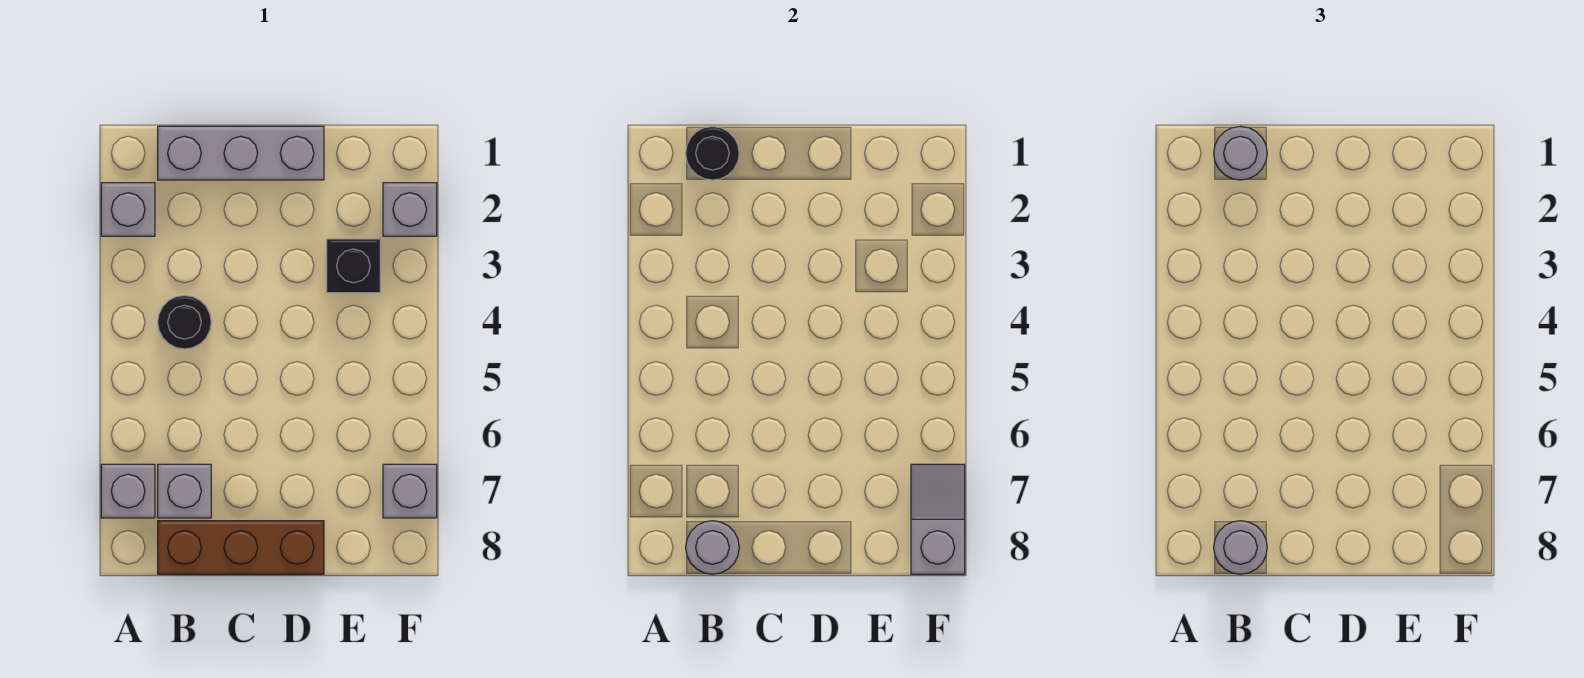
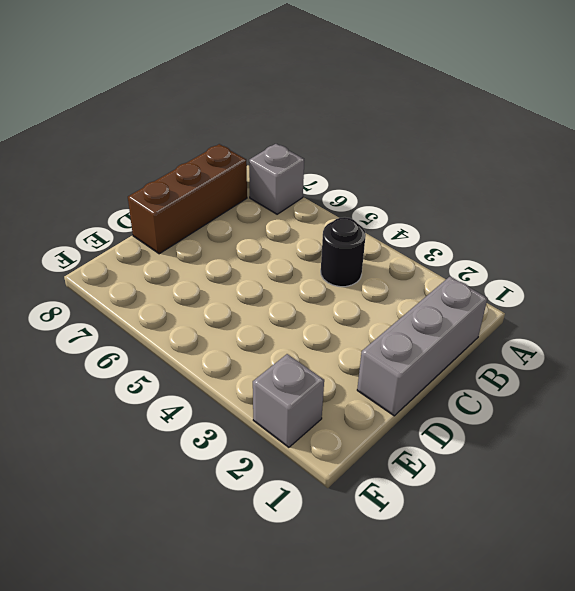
none -> grey 1x1 brick [101,183,155,236]
none -> grey 1x1 brick [158,464,211,518]
none -> black 1x1 brick [327,239,380,293]

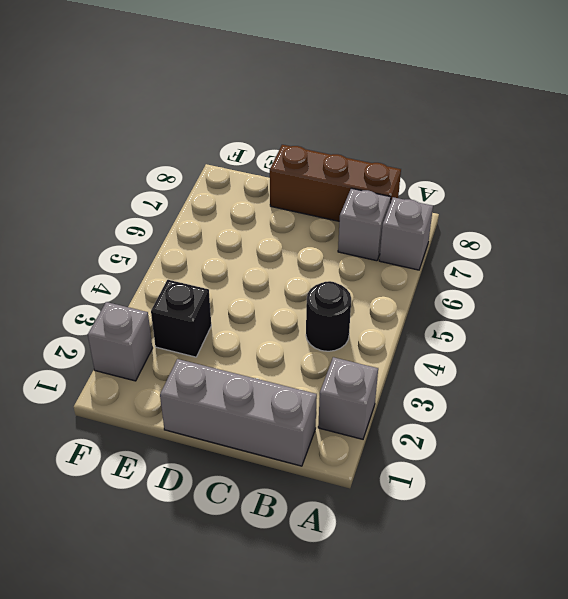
none -> grey 1x1 brick [383,464,437,518]
none -> black 1x1 round brick [686,127,739,180]
none -> grey 1x1 round brick [686,521,739,574]

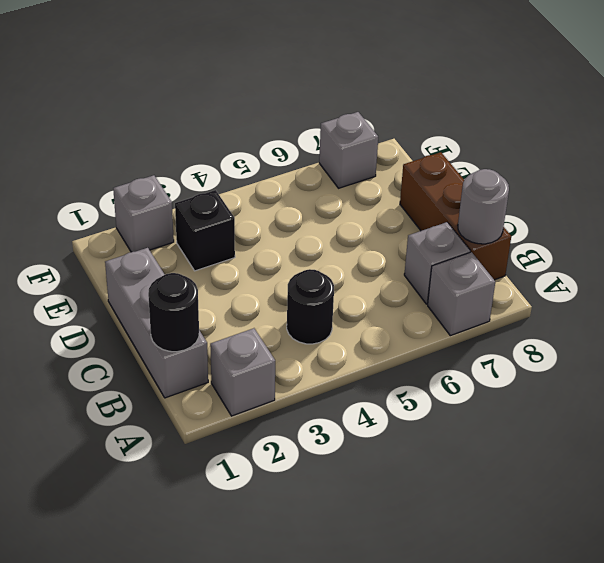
none -> grey 1x2 slope [911,464,965,574]
none -> grey 1x1 round brick [1214,127,1267,180]
none -> grey 1x1 round brick [1214,521,1267,574]

